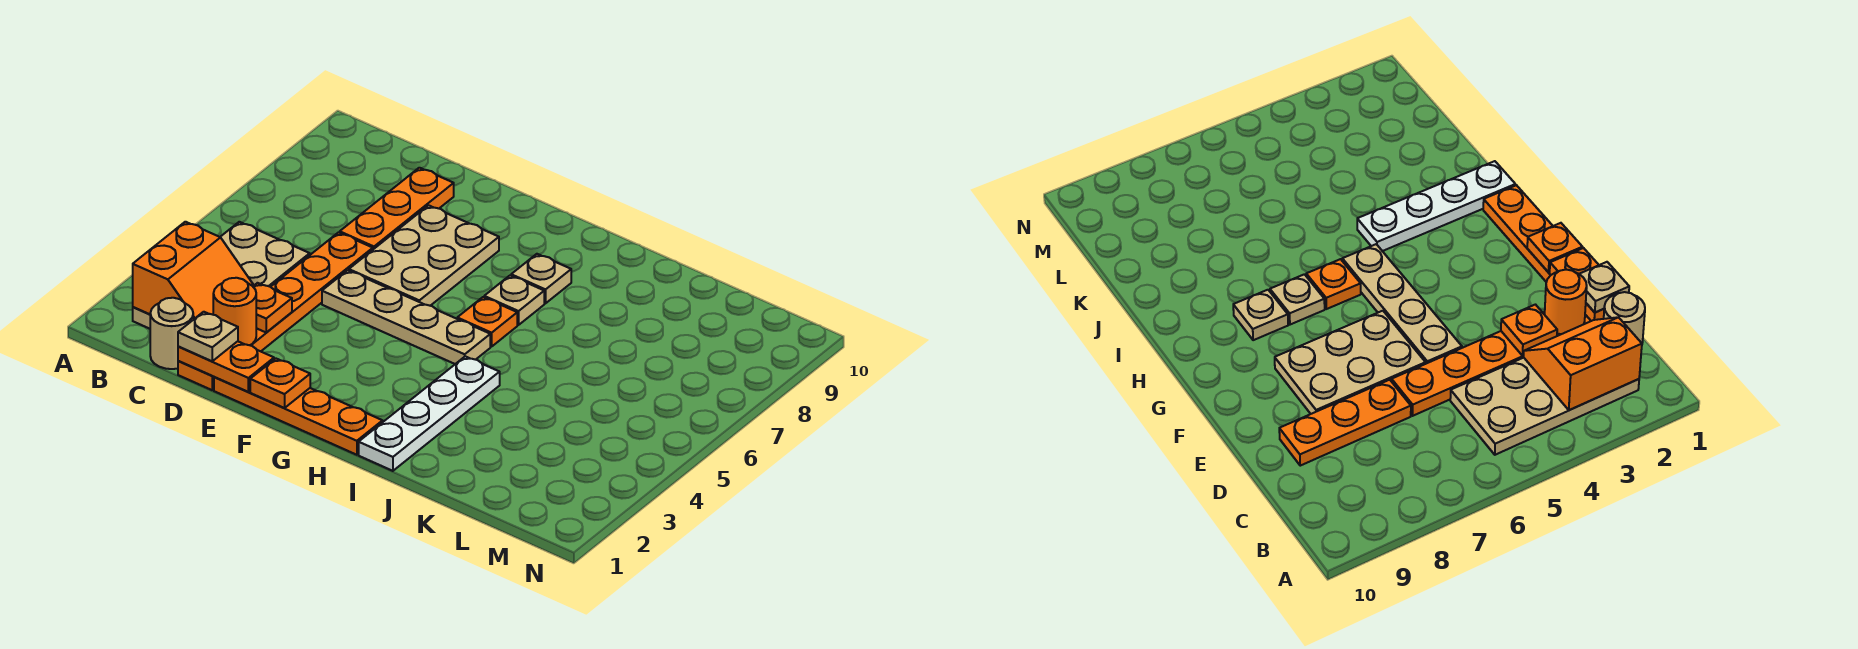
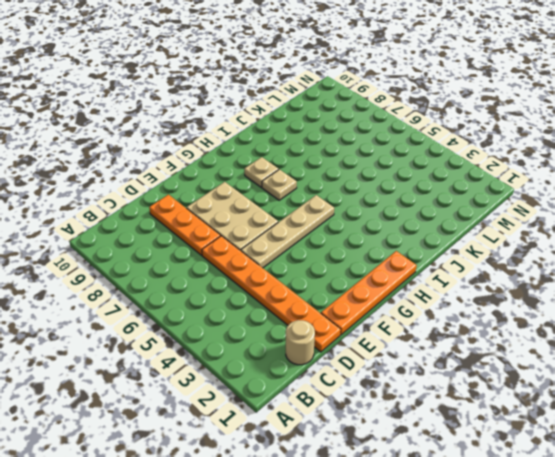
none -> tan 2x4 plate [133,222,310,329]
none -> orange 1x1 plate [457,297,517,347]
none -> white 1x4 plate [359,356,500,471]

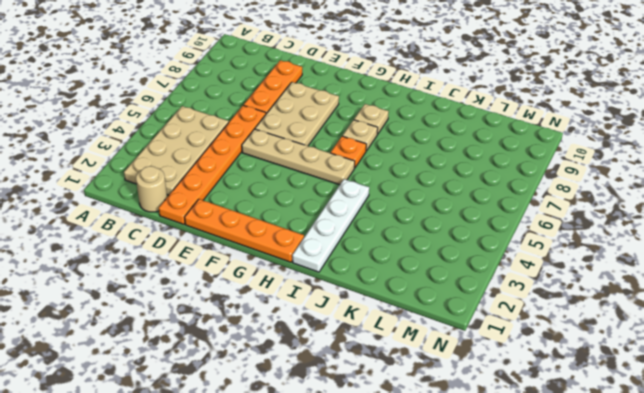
none -> orange 2x2 slope [133,222,254,320]
none -> orange 1x2 plate [178,341,274,392]
none -> orange 1x1 round brick [213,278,256,345]

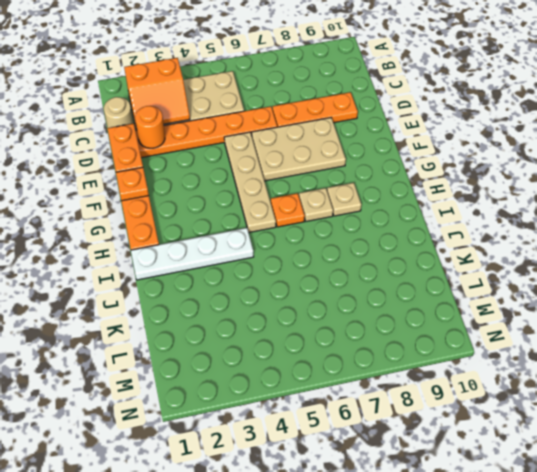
none -> orange 1x1 plate [253,283,292,333]
none -> tan 1x1 plate [178,312,238,361]

